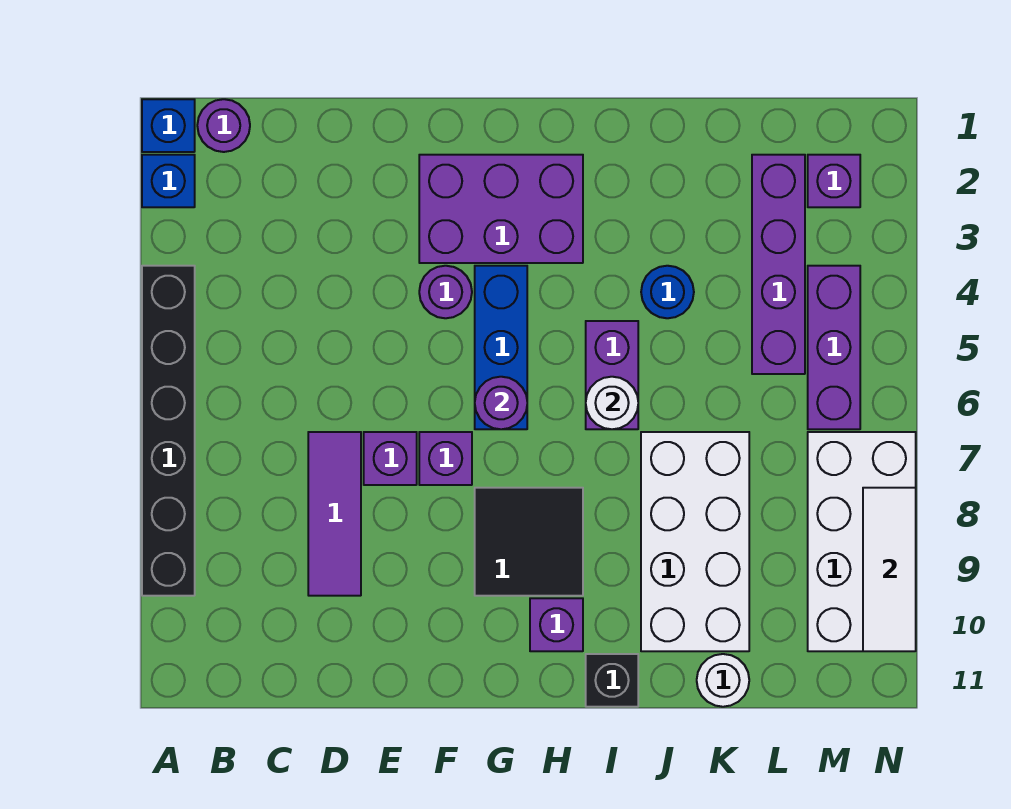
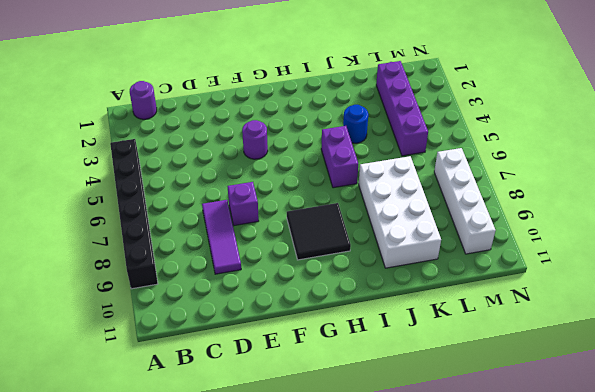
white 1x4 brick [434,148,496,254] -> white 2x4 brick [808,432,916,651]
none -> blue 1x1 brick [142,99,195,152]
none -> blue 1x1 brick [142,155,195,207]
none -> purple 2x3 brick [419,155,583,263]

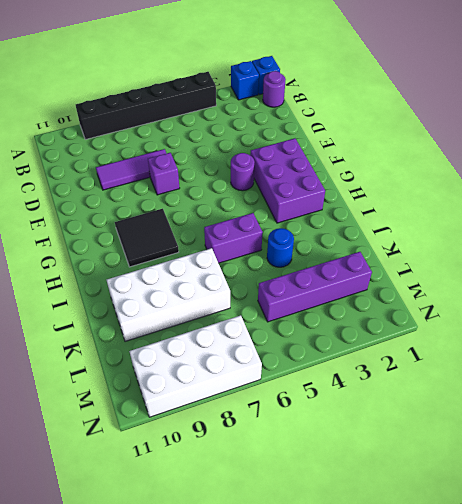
none -> purple 1x1 brick [419,432,472,485]
none -> blue 1x3 brick [475,266,527,429]
none -> purple 1x1 brick [530,598,583,651]

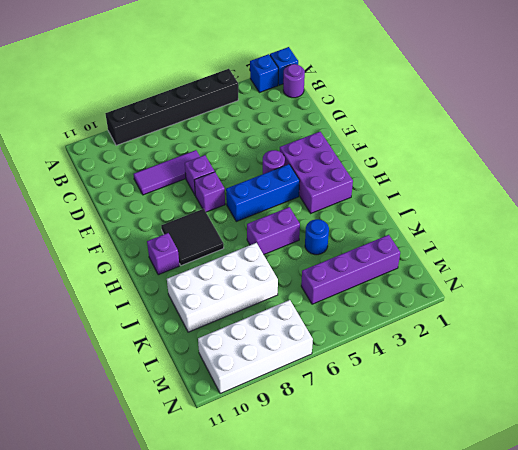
none -> black 1x1 brick [586,654,638,707]
none -> white 1x1 round brick [697,654,749,707]
none -> purple 1x1 brick [808,155,860,207]

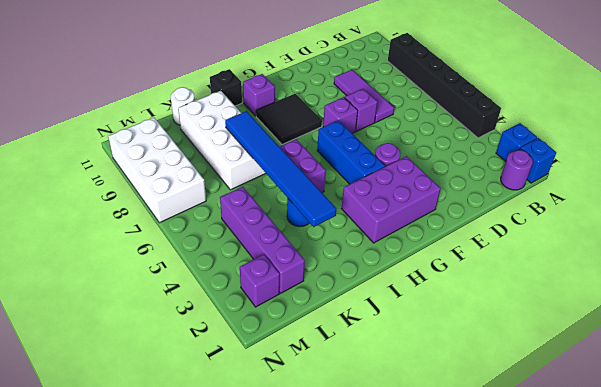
blue 1x6 tile [225,111,336,227] -> none
none -> purple 1x3 brick [808,266,860,429]
none -> purple 1x1 round brick [475,377,527,429]
none -> white 1x1 round brick [586,377,638,429]

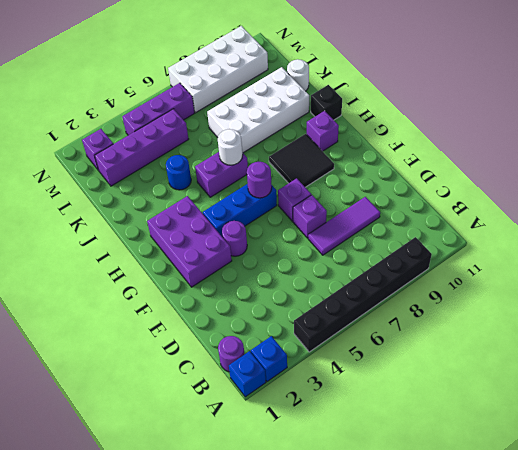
none -> white 1x3 tile [863,488,916,651]

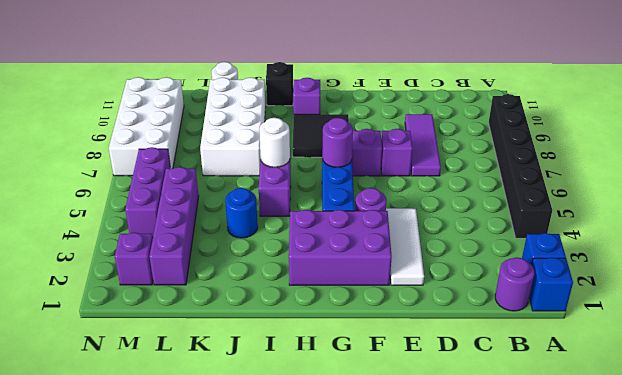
white 1x3 tile [386,208,424,285] -> white 1x3 tile moved to [863,488,916,651]

